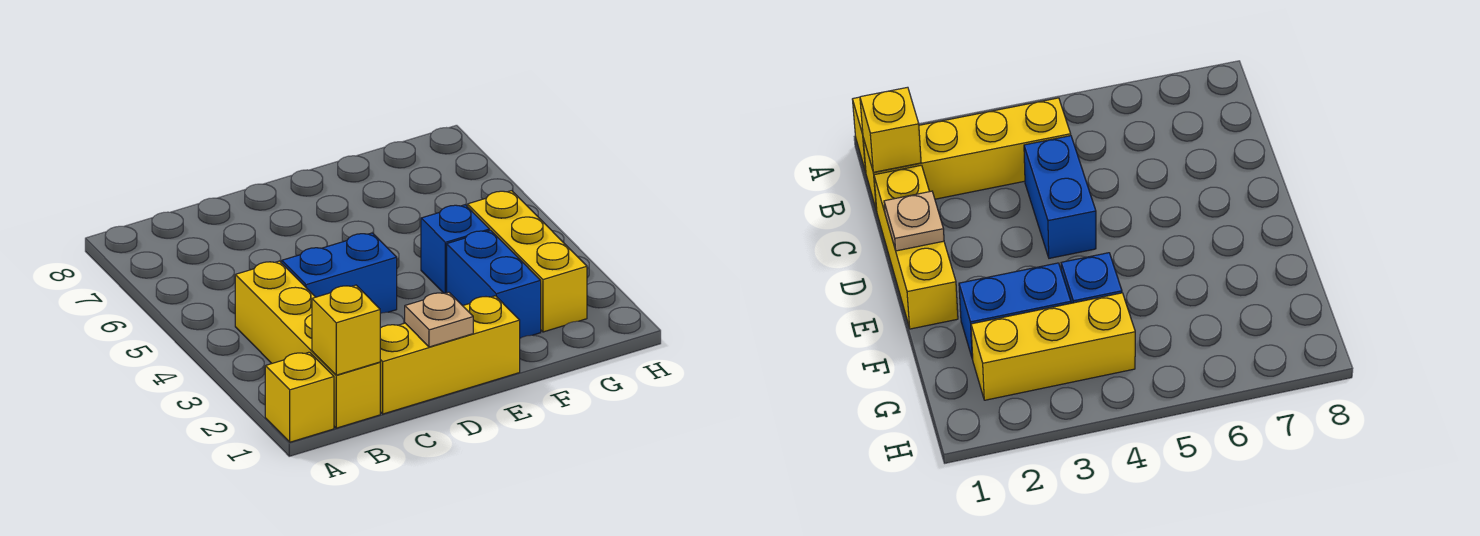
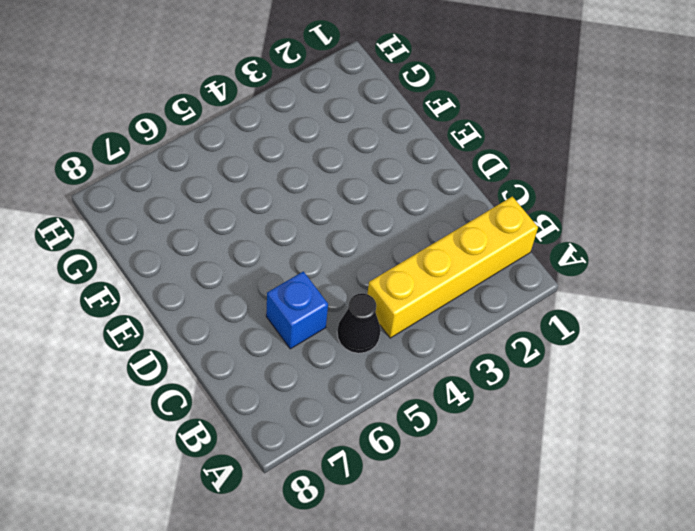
black 1x1 cone [337,293,381,353] -> none
blue 1x1 brick [266,271,328,349] -> blue 1x1 brick moved to [421,205,490,293]
none -> yellow 1x1 brick [265,352,334,442]
none -> yellow 1x3 brick [380,296,520,414]

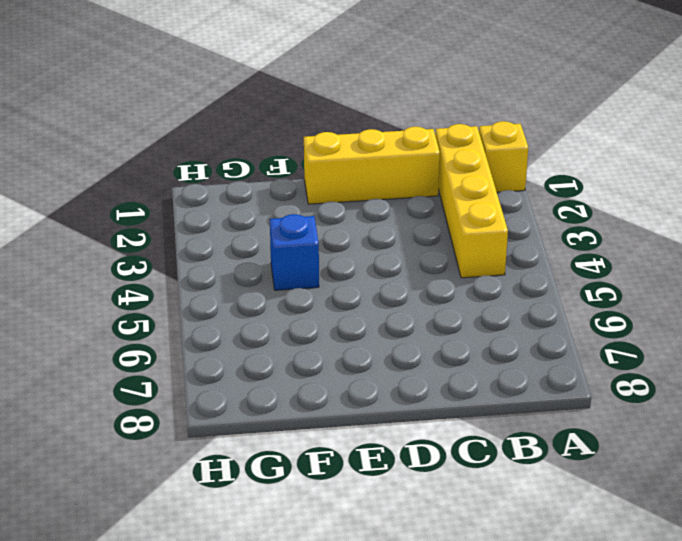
none -> blue 1x2 brick [282,233,397,313]
none -> blue 1x2 brick [447,230,541,338]

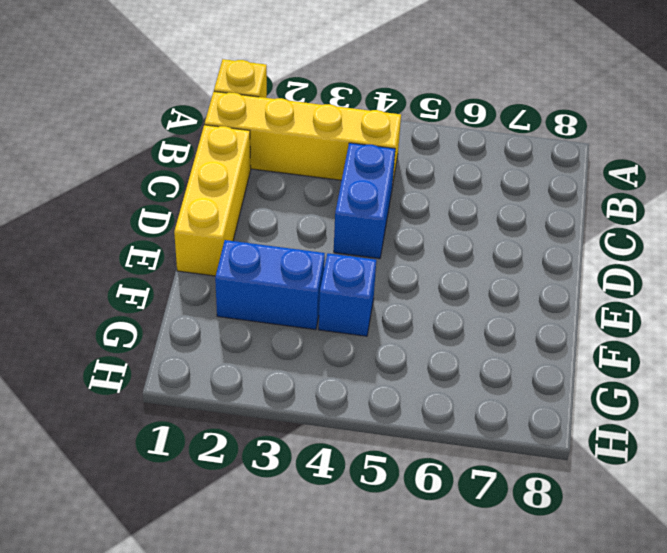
none -> yellow 1x3 brick [468,191,587,332]
none -> yellow 1x1 brick [312,285,380,375]

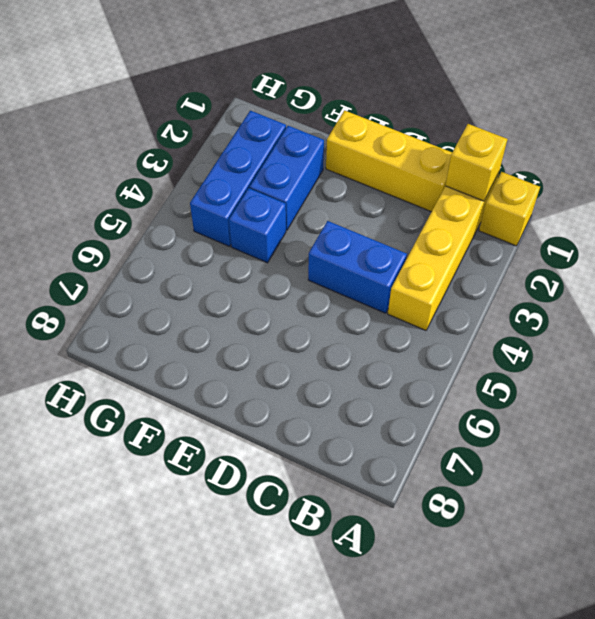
blue 1x3 brick [190,111,286,246] -> yellow 1x3 brick [468,191,587,332]
none -> tan 1x1 plate [405,292,473,347]

